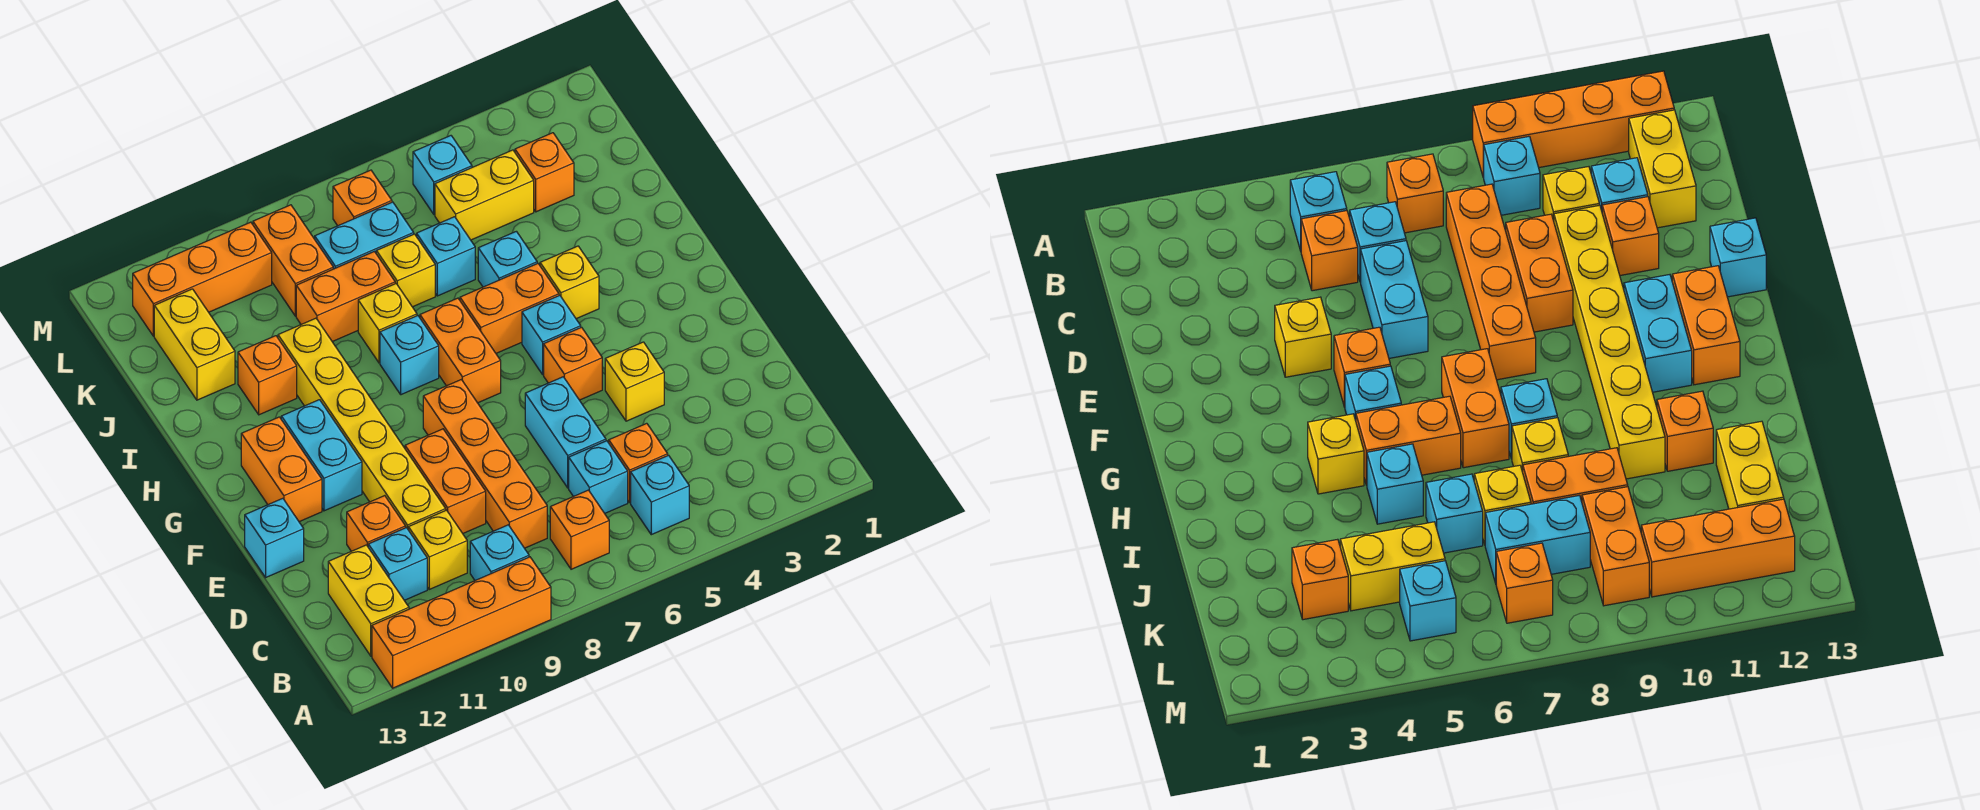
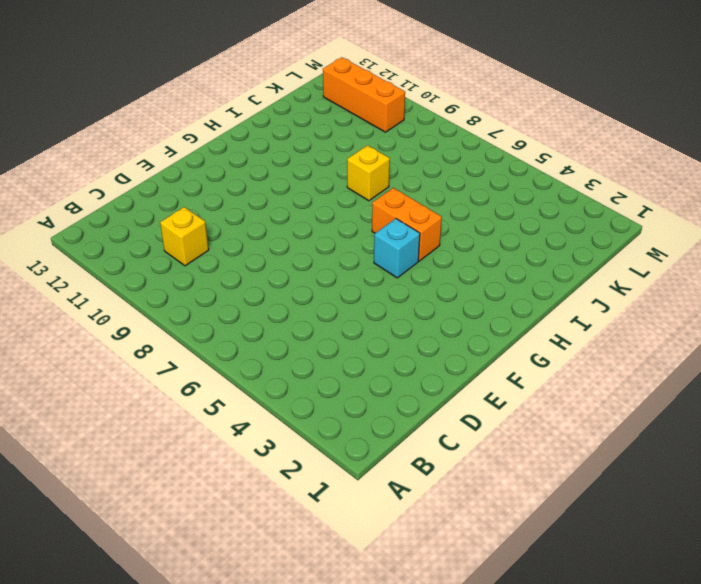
none -> orange 1x4 brick [372,557,551,688]
none -> cyan 1x1 brick [631,455,689,535]
none -> orange 1x1 brick [550,490,609,569]
none -> cyan 1x1 brick [470,525,529,580]

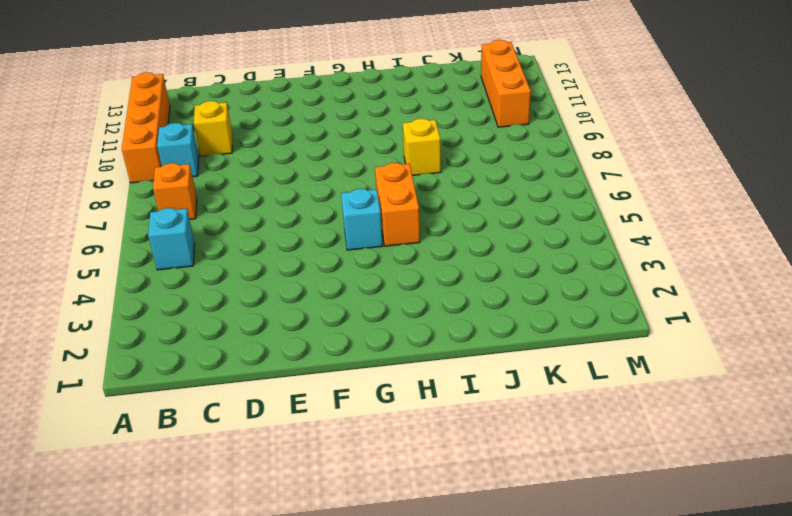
none -> yellow 1x2 brick [328,545,409,656]
none -> orange 1x1 brick [609,423,668,502]
none -> cyan 1x1 brick [569,441,628,513]
none -> orange 1x4 brick [423,380,547,548]

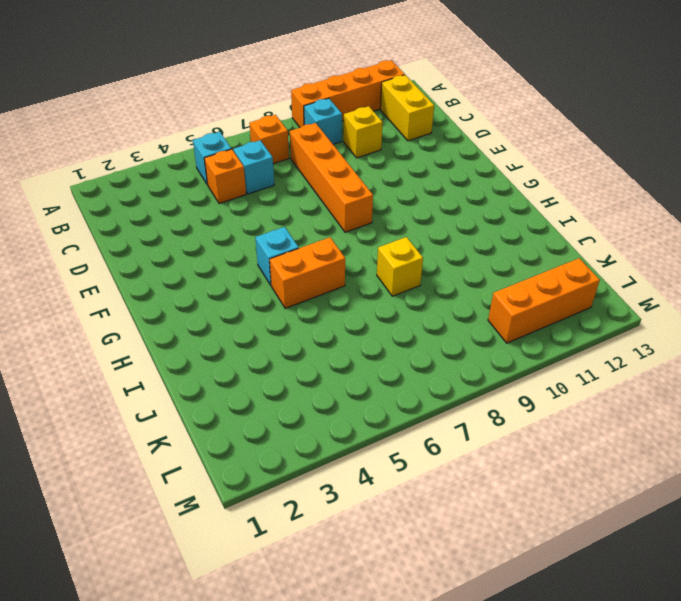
none -> cyan 1x1 brick [368,528,427,600]
none -> cyan 1x2 brick [525,377,606,488]
none -> orange 1x2 brick [405,429,486,533]
none -> yellow 1x6 brick [278,318,446,530]

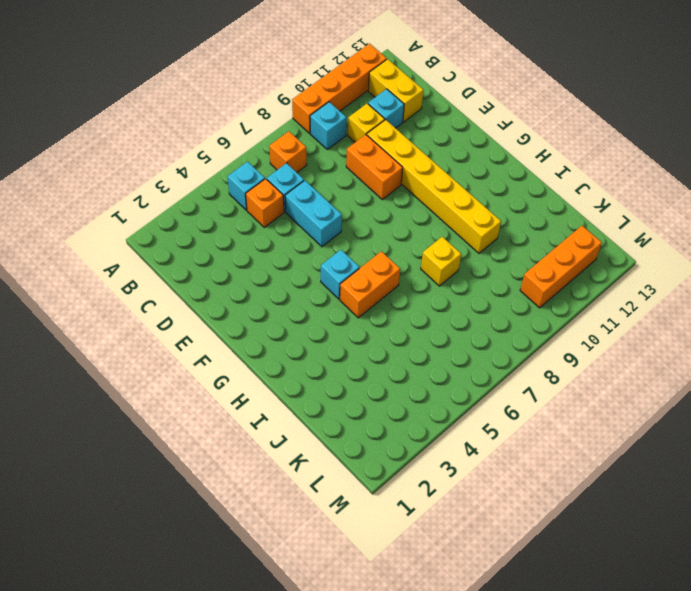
none -> orange 1x4 brick [423,380,547,548]
none -> orange 1x1 brick [347,496,406,551]
none -> yellow 1x1 brick [605,342,664,421]
none -> cyan 1x1 brick [245,498,304,577]

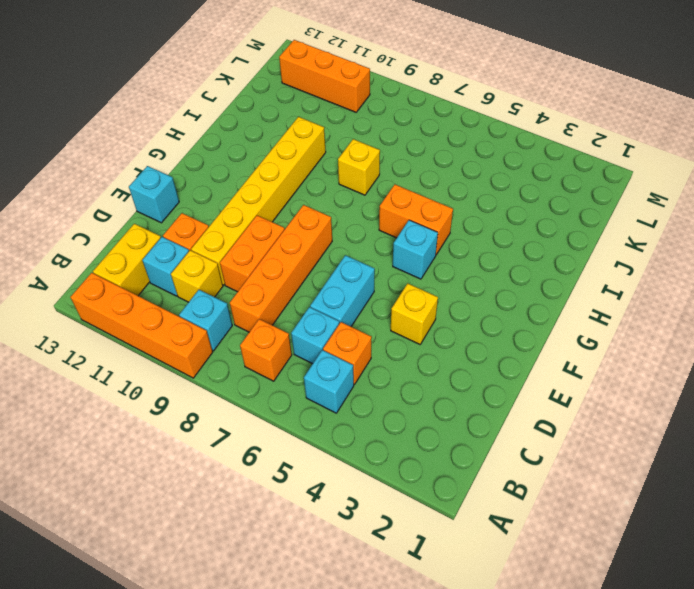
none -> orange 1x1 brick [544,327,602,400]
none -> cyan 1x2 brick [281,400,362,511]
none -> orange 1x2 brick [241,417,322,522]
none -> orange 1x2 brick [420,298,501,403]

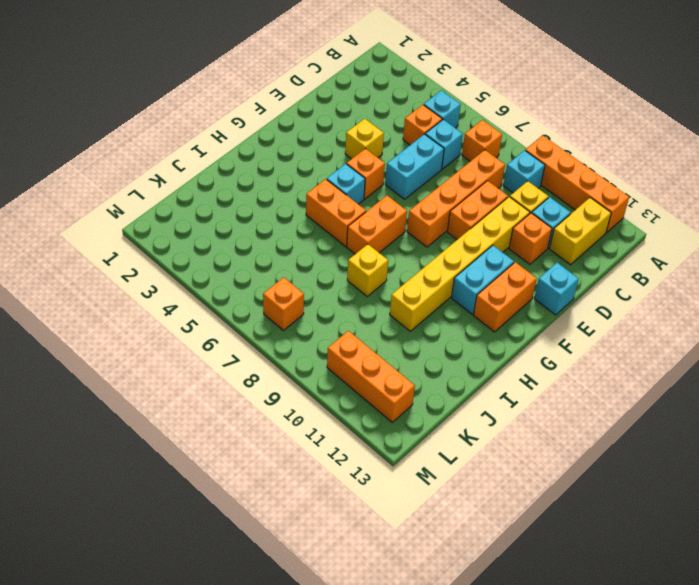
none -> yellow 1x1 brick [540,246,599,319]
none -> cyan 1x1 brick [380,316,439,395]
none -> cyan 1x1 brick [478,231,537,287]
none -> orange 1x1 brick [238,336,297,415]

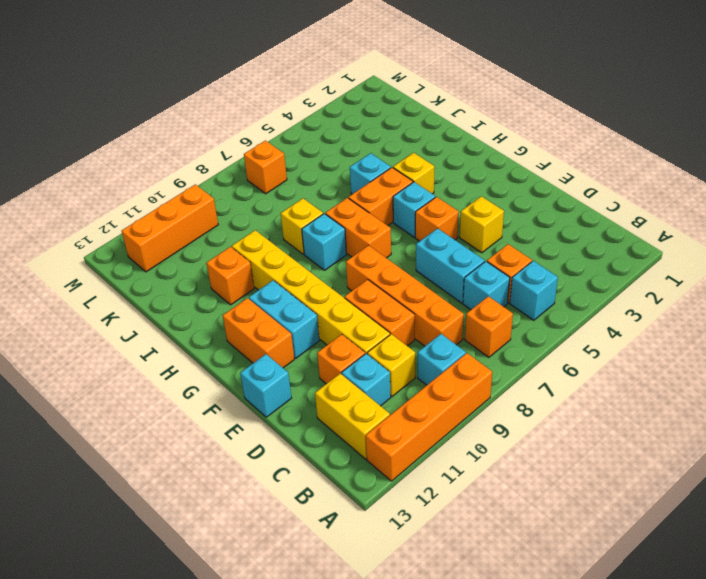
none -> cyan 1x1 brick [417,217,475,296]
none -> yellow 1x1 brick [376,234,435,307]
none -> orange 1x2 brick [296,252,395,342]
none -> yellow 1x2 brick [154,289,235,400]

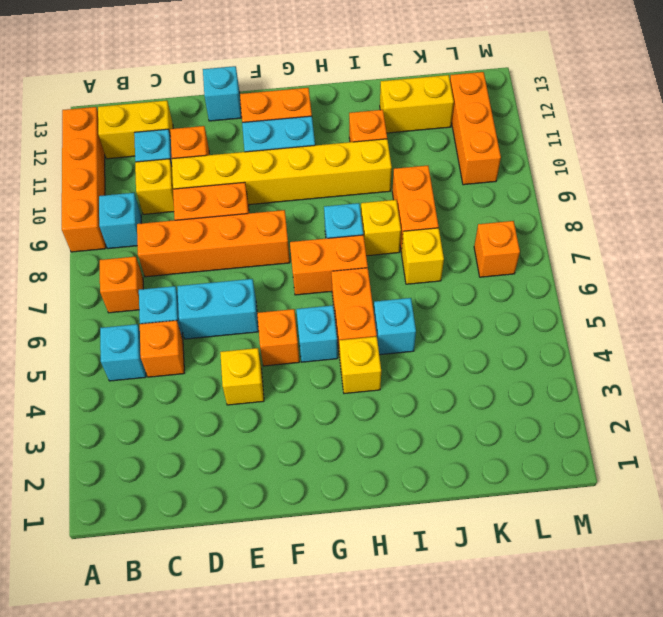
none -> cyan 1x1 brick [417,217,475,296]
none -> orange 1x1 brick [515,133,574,212]
none -> yellow 1x2 brick [435,150,534,240]
none -> cyan 1x2 brick [315,202,414,269]

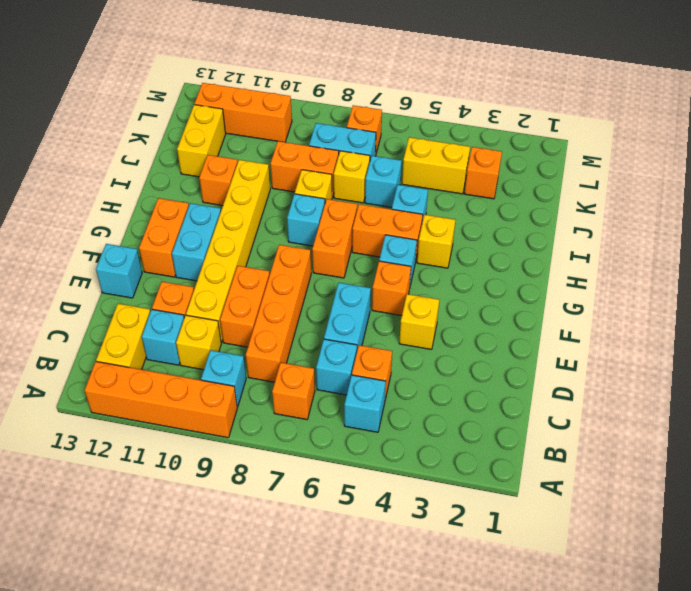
none -> orange 1x2 brick [253,205,333,316]
none -> cyan 1x1 brick [413,136,472,214]

